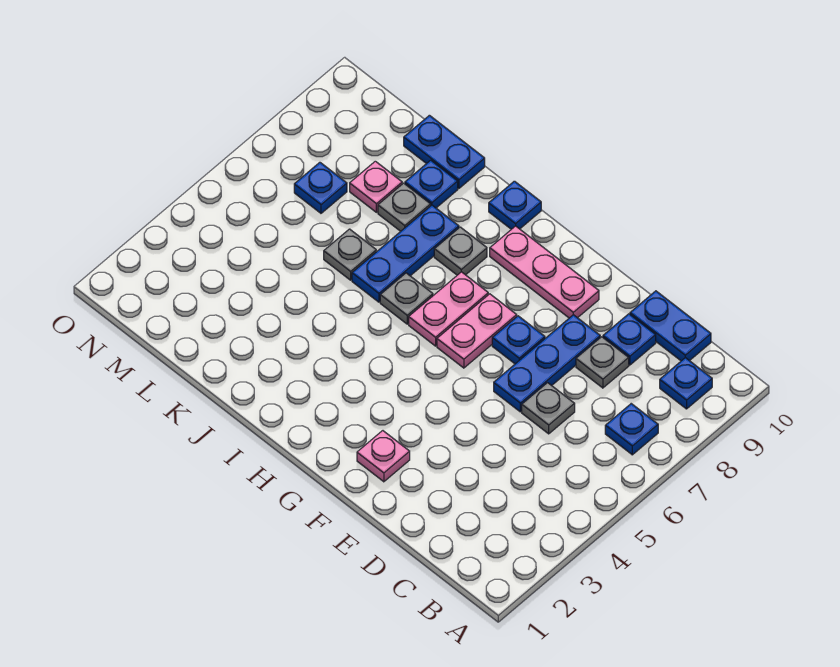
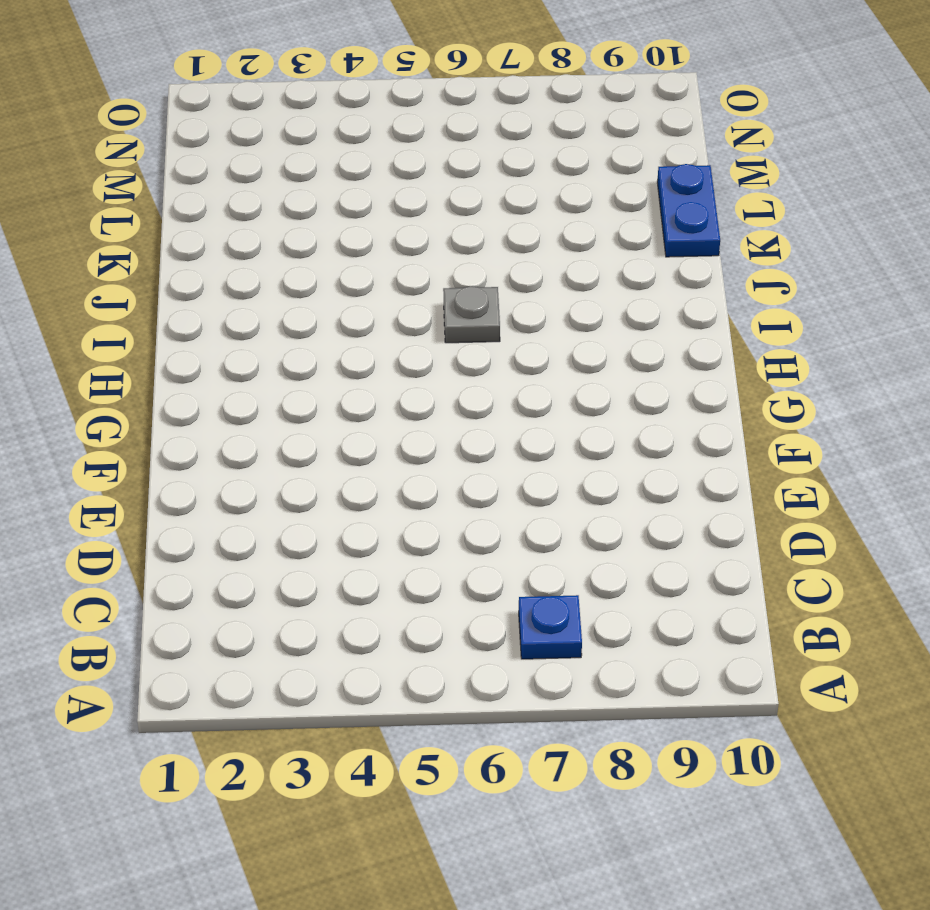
none -> blue 1x1 plate [660,358,712,409]
none -> blue 1x2 plate [630,291,711,361]
none -> grey 1x1 plate [522,383,575,434]

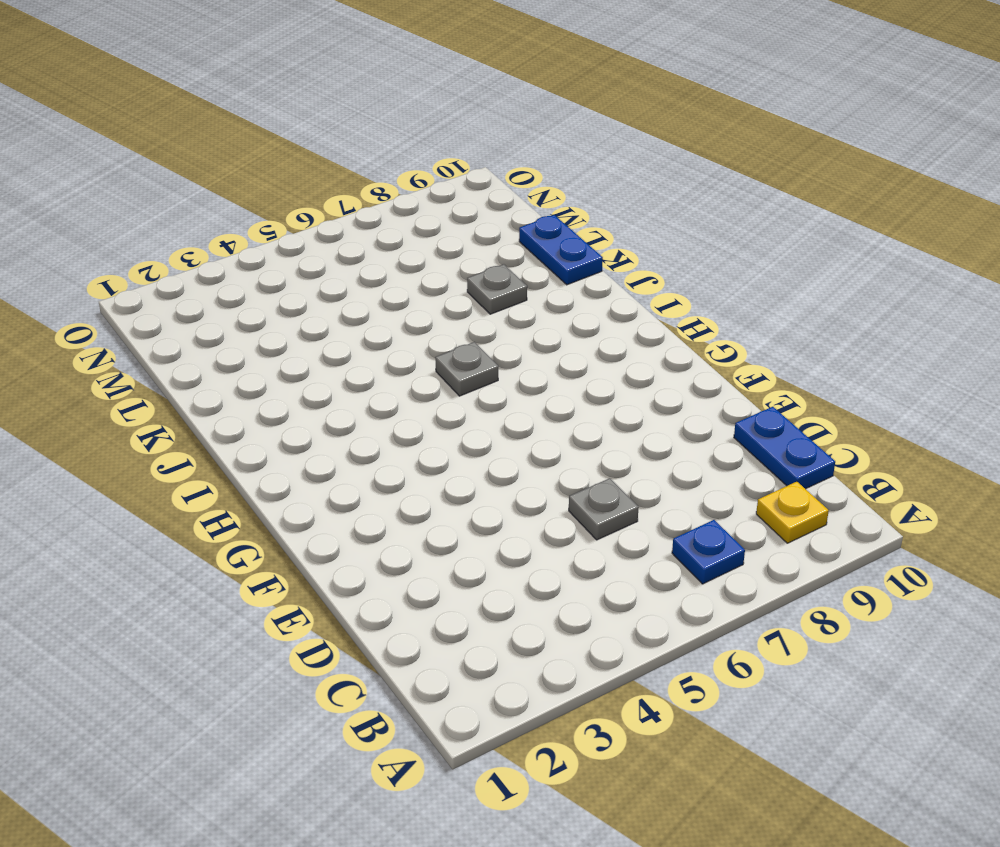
yellow 1x1 plate [756,482,829,543] -> blue 1x1 plate [660,358,712,409]
none -> grey 1x1 plate [576,337,629,388]
none -> blue 1x1 plate [603,314,656,365]
none -> blue 1x3 plate [494,315,600,412]

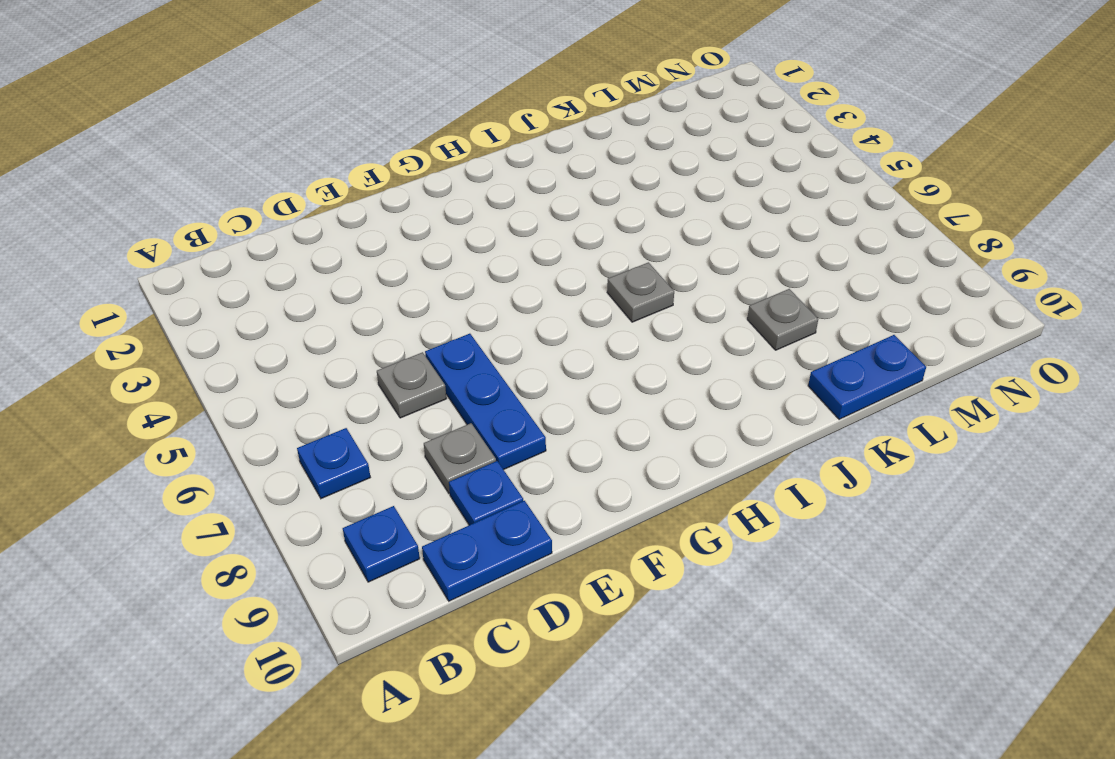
none -> pink 1x1 plate [357,431,410,482]
none -> blue 1x1 plate [492,316,545,364]
none -> pink 1x3 plate [490,226,599,318]

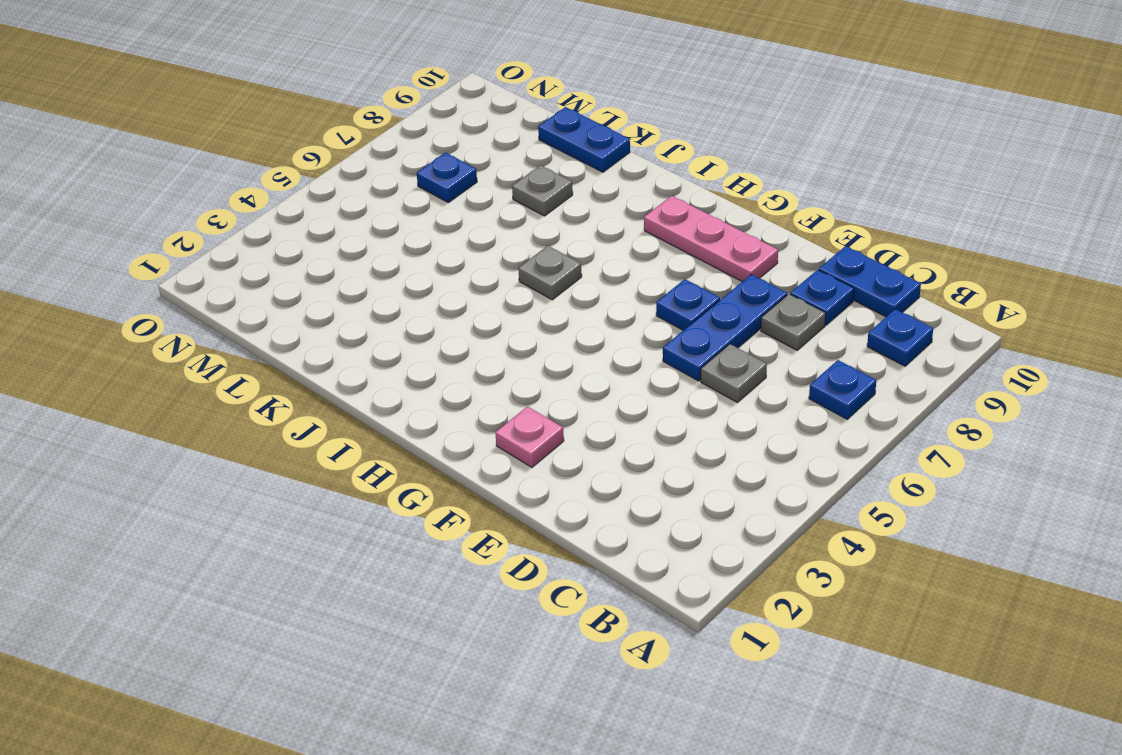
none -> pink 1x2 plate [437,294,517,368]
none -> pink 1x2 plate [409,272,488,346]
none -> grey 1x1 plate [434,227,487,275]

